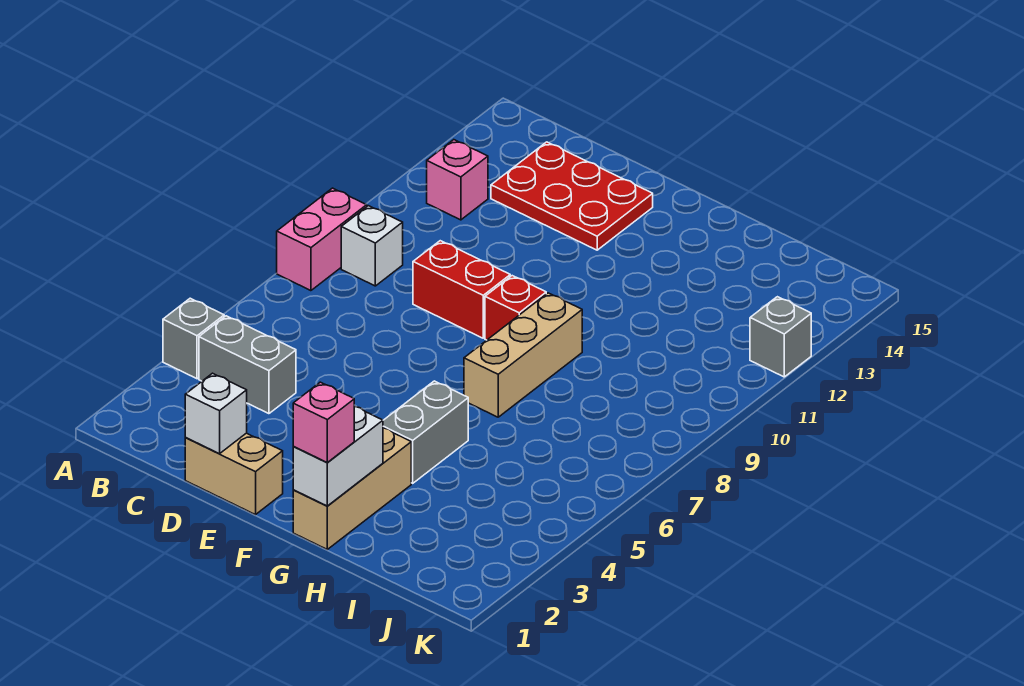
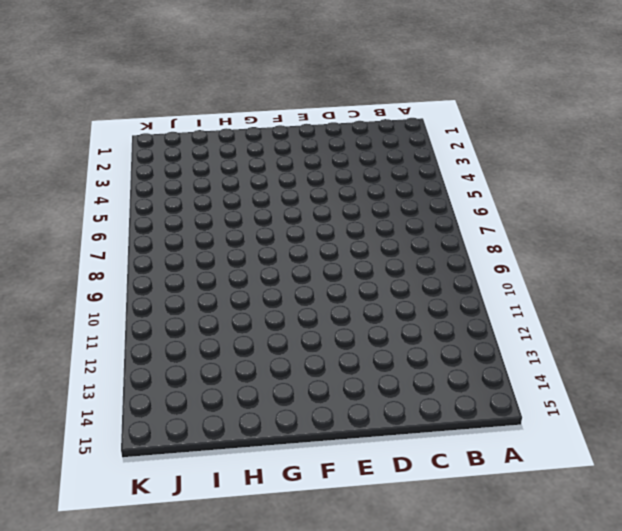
none -> grey 1x1 brick [163,298,224,379]
none -> pink 1x2 brick [277,188,367,291]
none -> grey 1x2 brick [199,316,296,414]

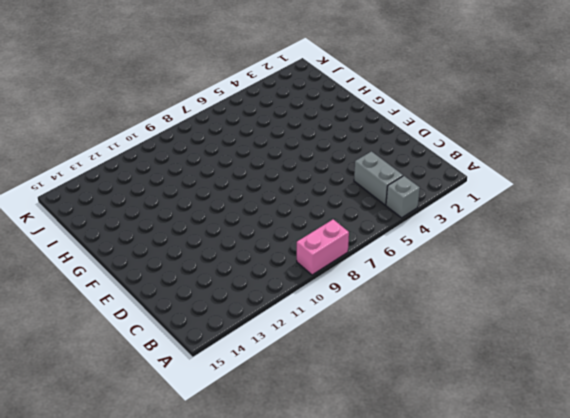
none -> white 1x1 brick [341,206,403,286]
none -> pink 1x1 brick [427,140,488,220]
none -> red 2x3 plate [491,142,653,250]

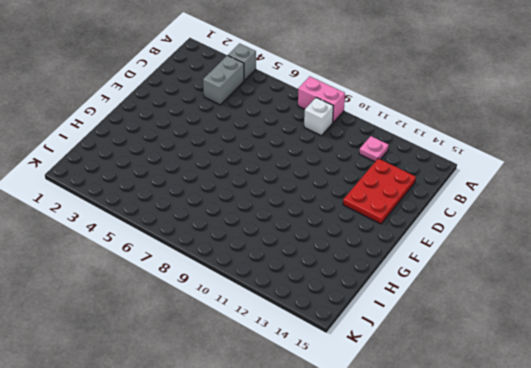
pink 1x1 plate [359,136,389,162] -> pink 1x1 brick [427,140,488,220]
none -> tan 1x2 brick [185,433,283,515]
none -> red 1x2 brick [413,241,510,338]
none -> red 1x1 brick [485,276,546,340]

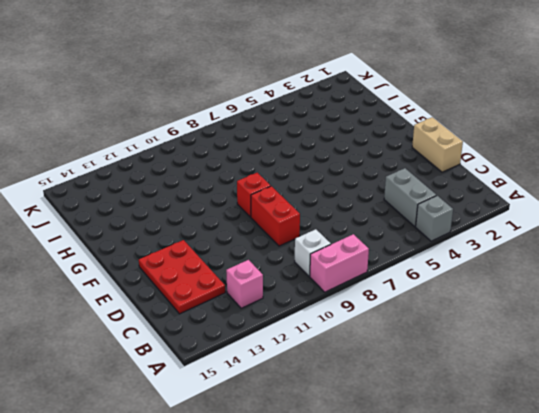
none -> tan 1x3 brick [293,428,411,549]
none -> grey 1x2 brick [383,381,468,483]
none -> tan 1x3 brick [464,293,582,417]

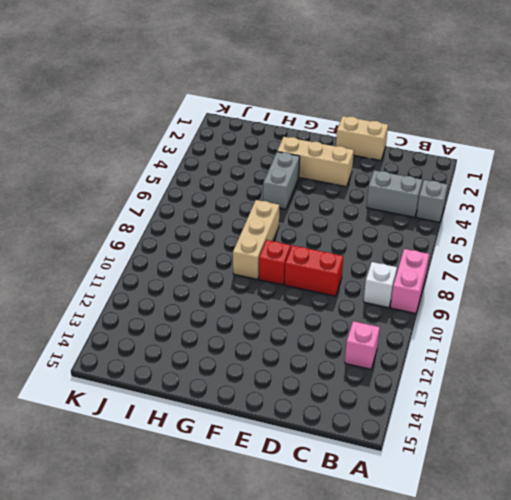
tan 1x3 brick [277,137,354,187] -> tan 1x3 brick turned to [293,428,411,549]
none -> red 2x3 plate [491,142,653,250]
none -> grey 1x1 brick [750,297,811,377]
none -> white 1x1 brick [185,373,247,454]

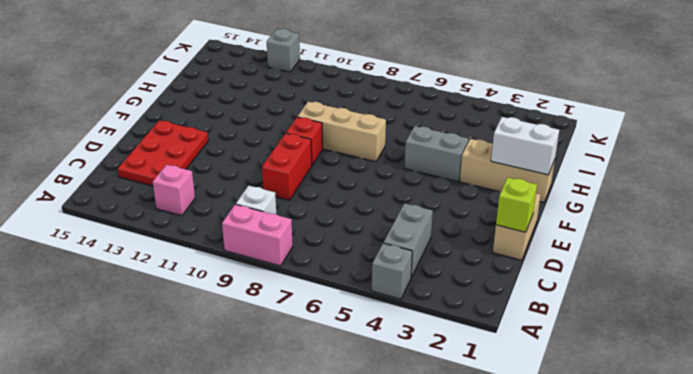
lime 1x1 brick [496,178,537,232] -> white 1x1 brick [185,373,247,454]
none -> pink 1x1 brick [293,382,354,462]

